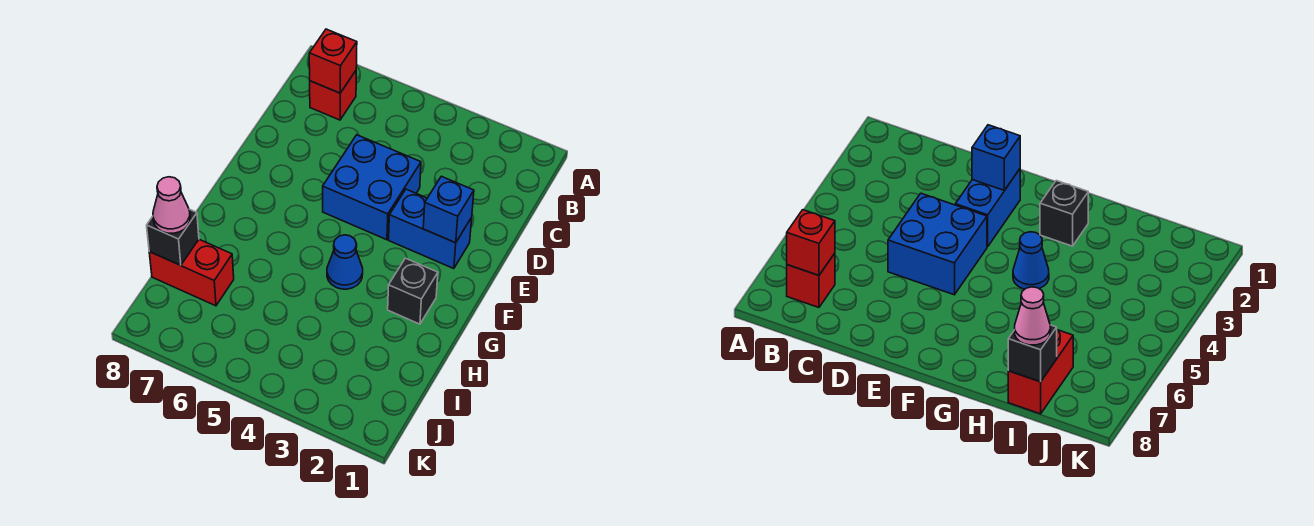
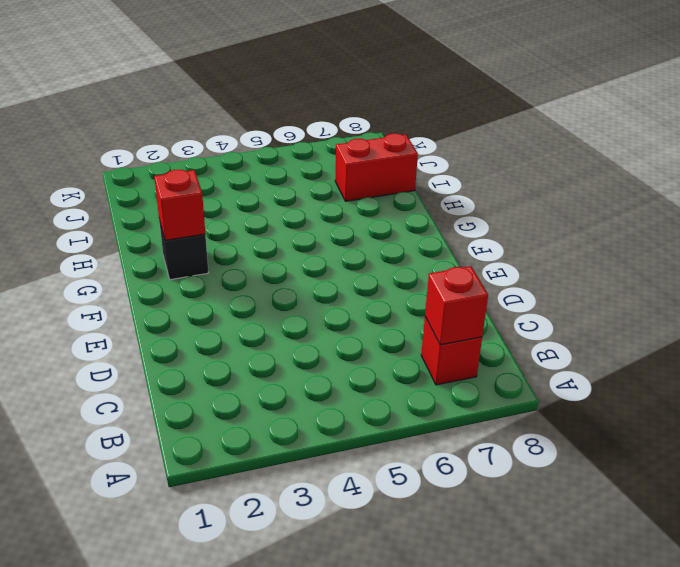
red 1x1 brick [154,170,205,240] -> none
none -> blue 2x2 brick [323,135,421,240]
none -> blue 1x2 brick [389,189,472,269]

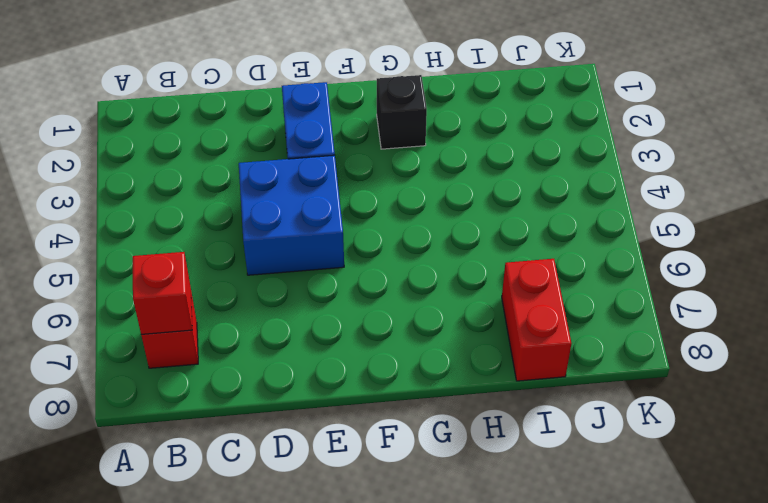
none -> blue 1x1 cone [327,235,363,289]
none -> blue 1x1 brick [423,176,474,243]

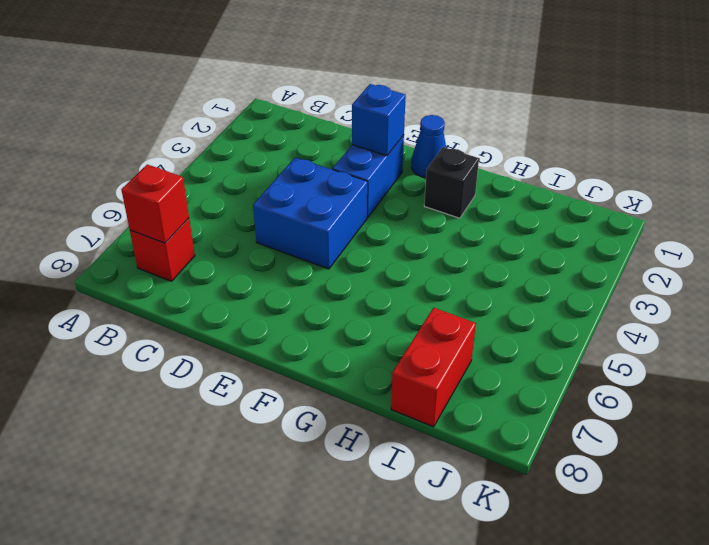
blue 1x1 cone [411,115,446,178] -> blue 1x1 cone moved to [327,235,363,289]
none -> black 1x1 brick [147,209,199,265]
none -> pink 1x1 cone [153,177,190,233]

